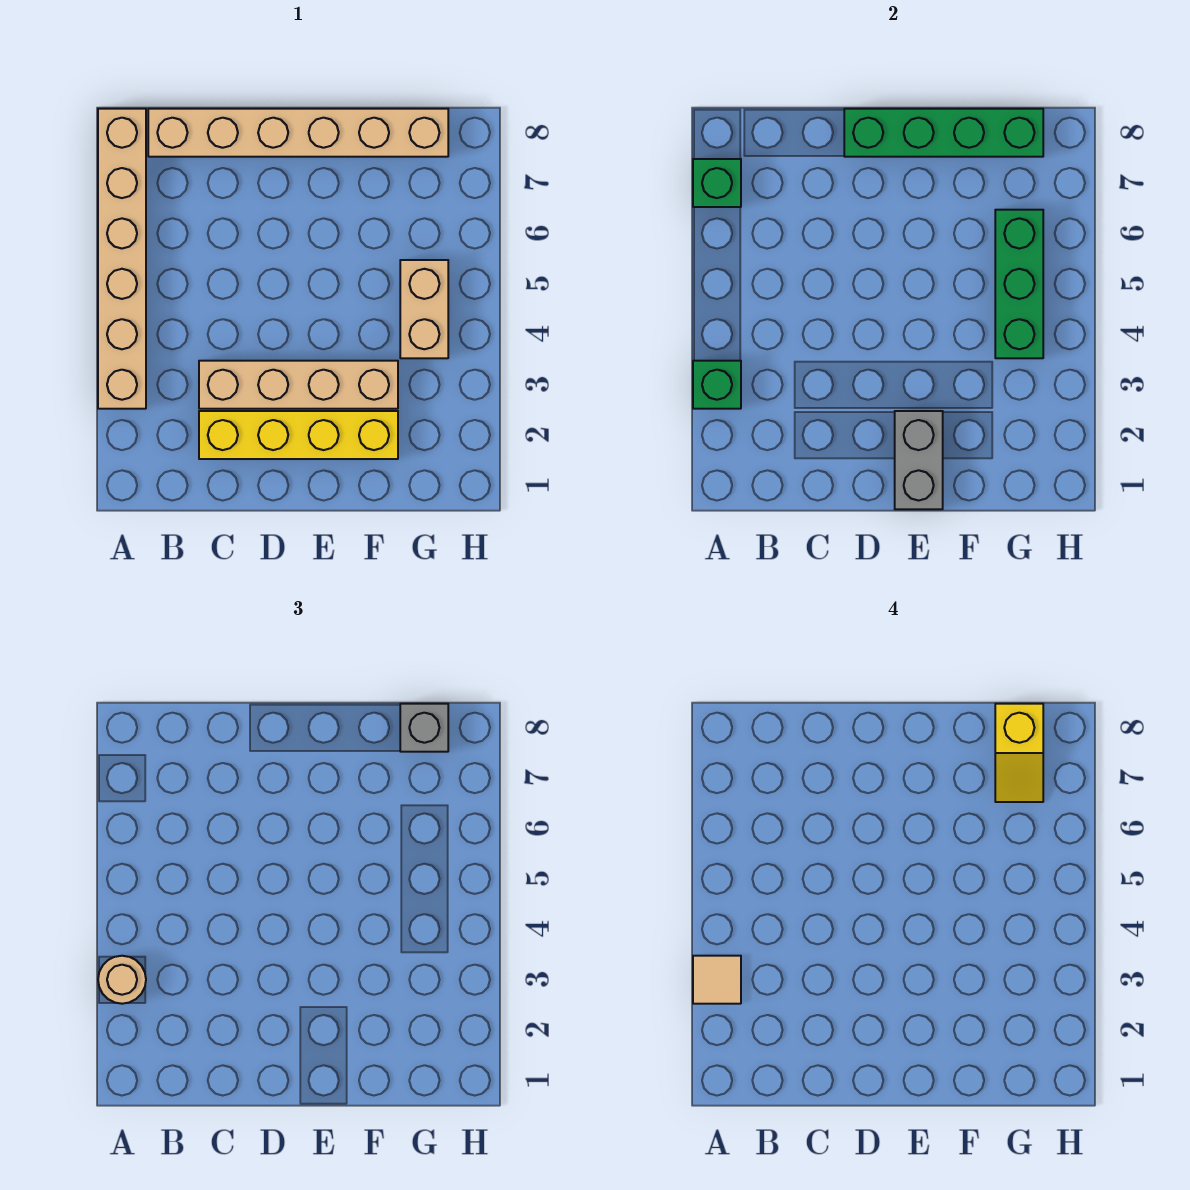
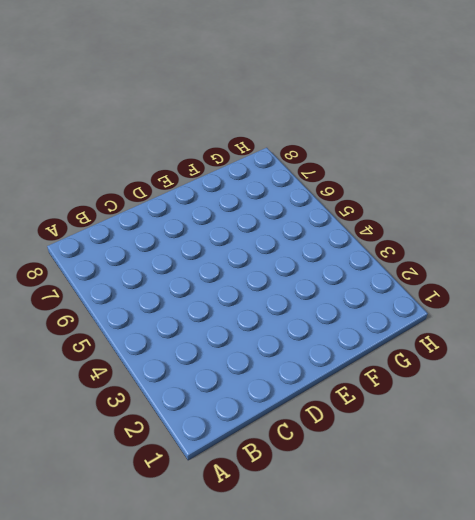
none -> tan 1x6 brick [98,109,146,409]
none -> tan 1x6 brick [148,109,448,157]
none -> yellow 1x4 brick [199,411,398,459]

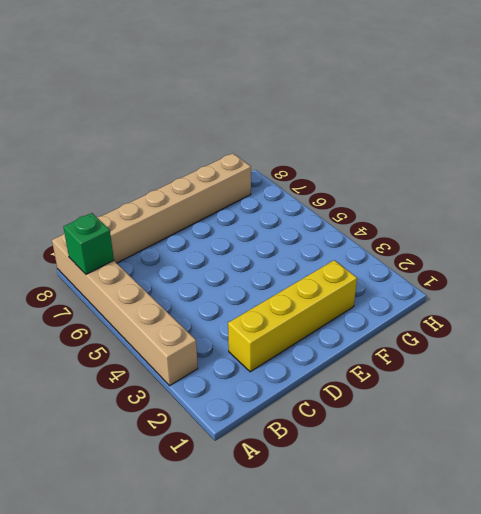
none -> tan 1x4 brick [199,361,398,409]
none -> tan 1x2 brick [400,260,448,358]
none -> green 1x1 brick [693,361,741,409]

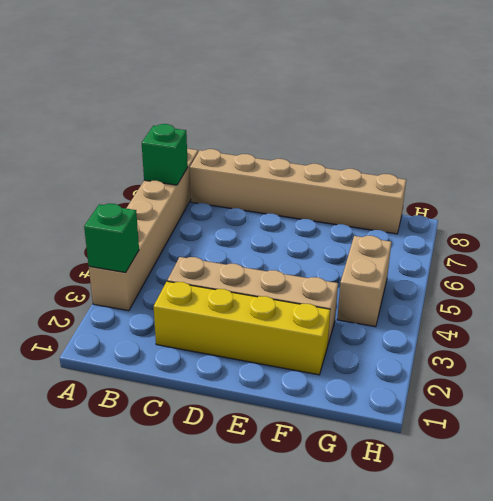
none -> green 1x4 brick [844,109,1043,157]
none -> grey 1x2 brick [895,411,943,509]
none -> green 1x3 brick [995,210,1043,358]

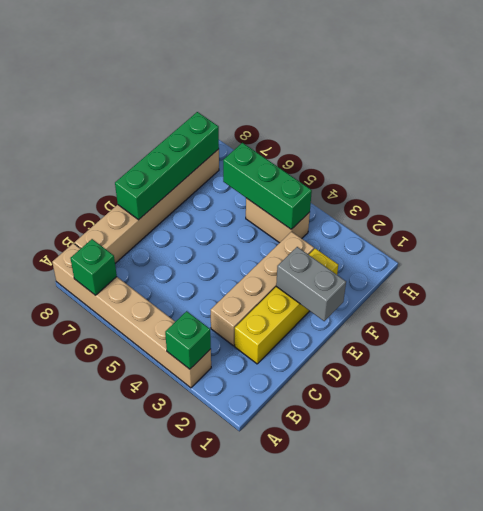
none -> tan 1x1 round brick [98,956,146,1004]
none -> grey 1x1 brick [400,704,448,752]
none -> tan 1x1 tile [693,956,741,1004]

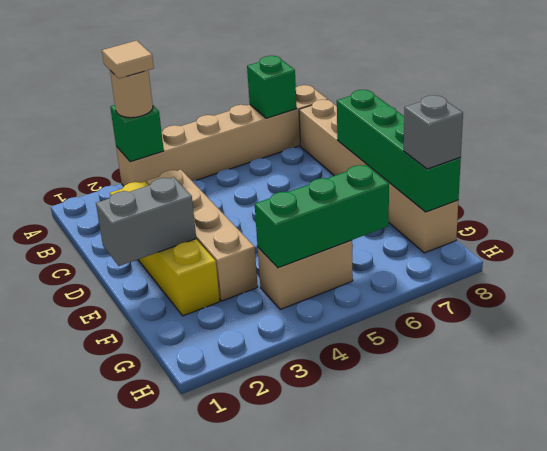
none -> yellow 1x2 slope [995,704,1043,802]

